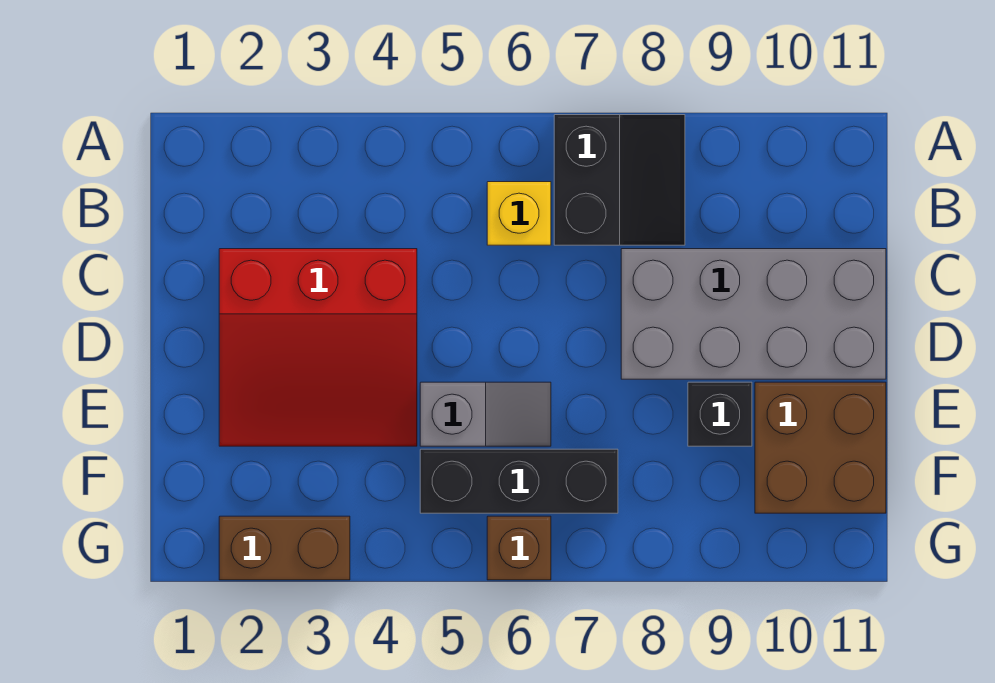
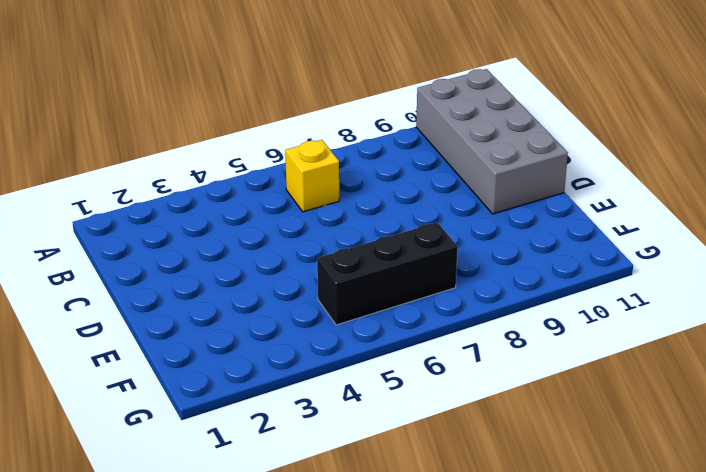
grey 2x4 brick [416,69,568,214] -> grey 2x4 brick turned to [621,249,886,379]
none -> black 2x2 slope [554,115,685,245]
none -> red 3x3 slope [219,249,417,446]

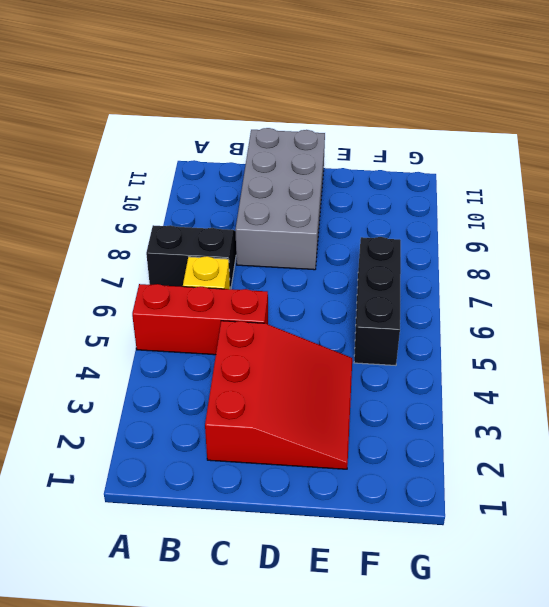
red 1x3 brick [132,284,268,355] -> none
none -> grey 1x2 slope [420,382,551,446]
none -> black 1x1 brick [688,382,752,446]

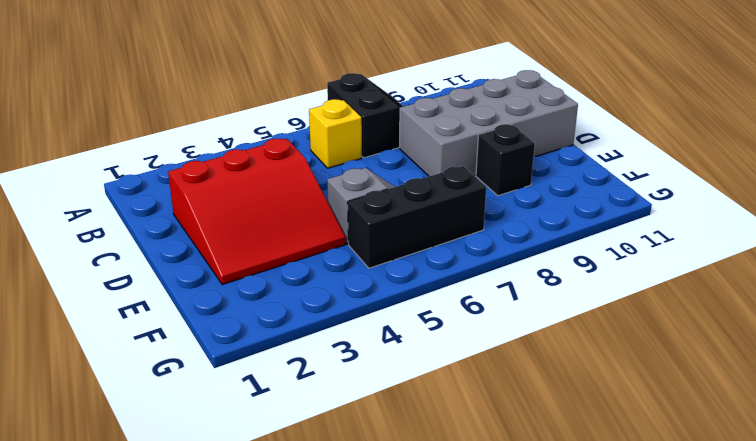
none -> brown 2x2 brick [755,382,886,513]
none -> brown 1x2 brick [219,516,350,580]

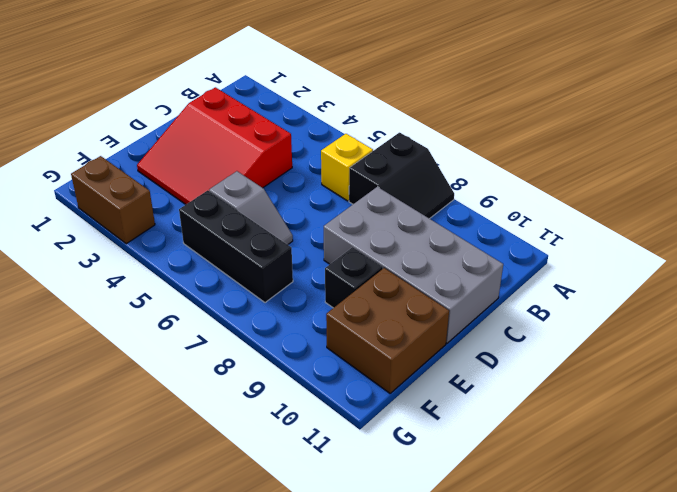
none -> brown 1x1 brick [487,516,551,580]

